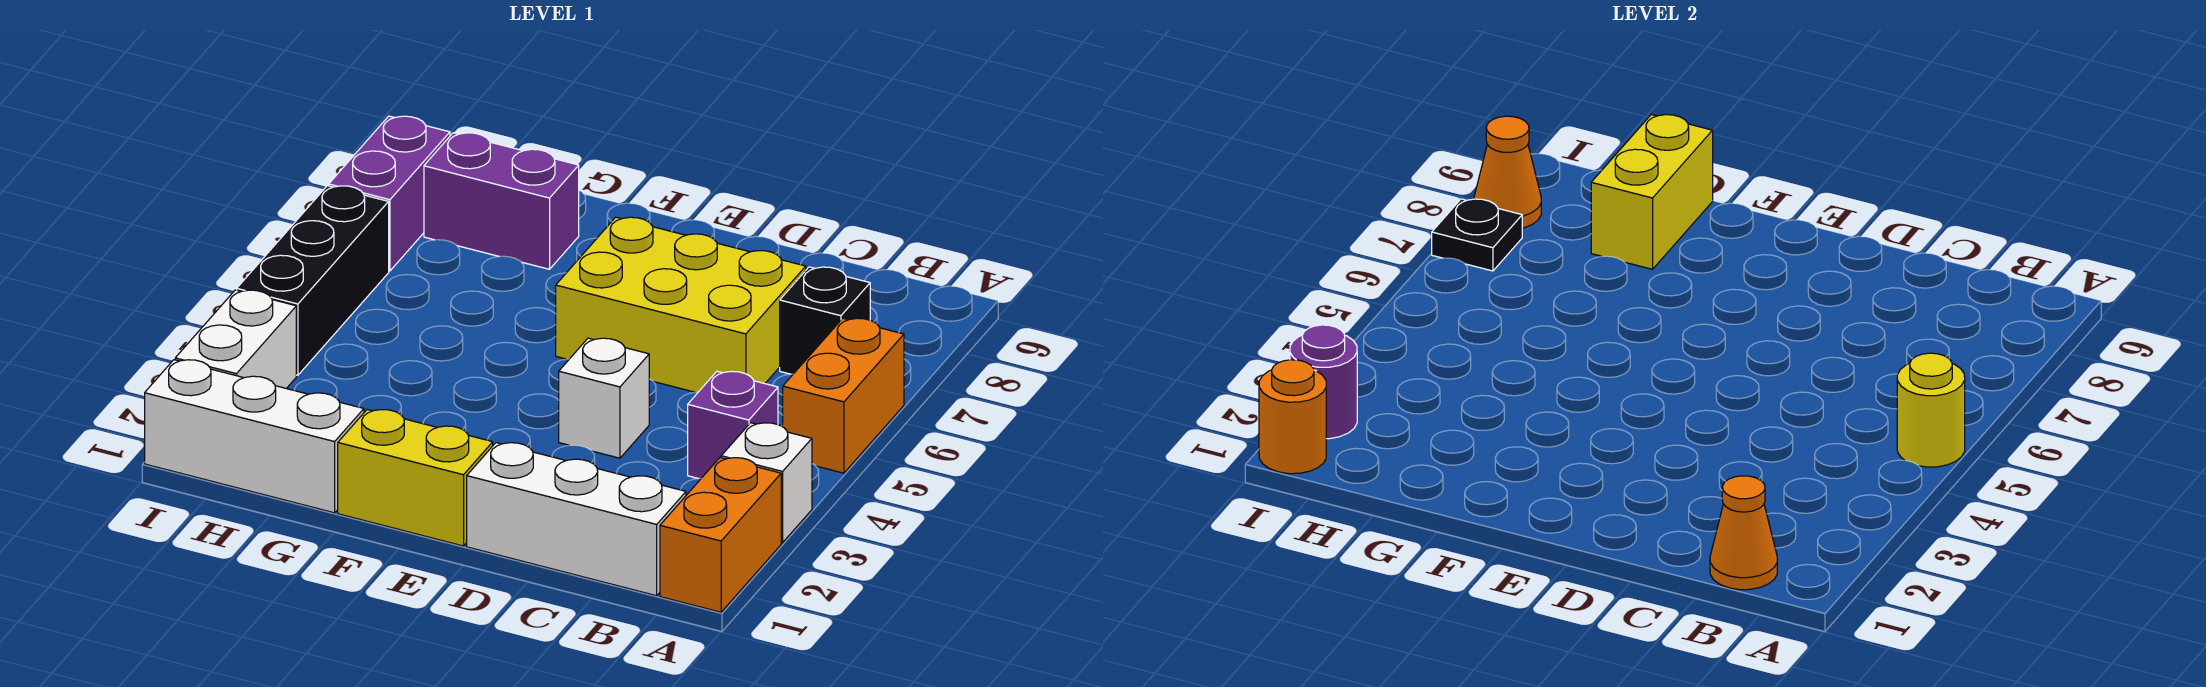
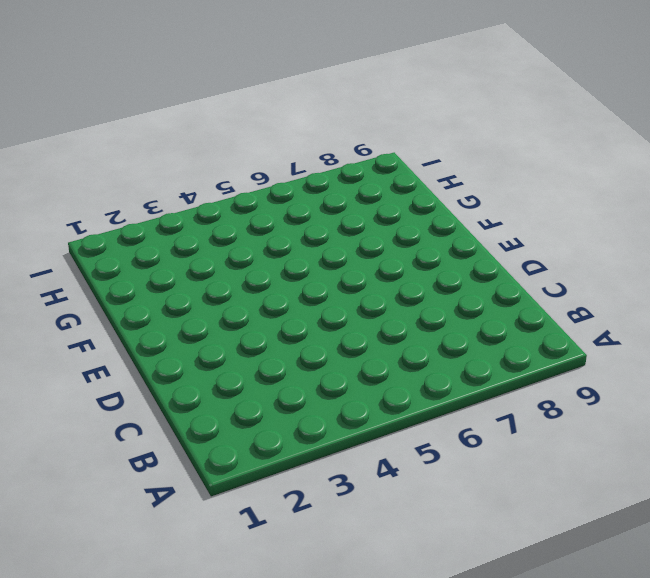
none -> orange 1x2 brick [660,458,781,612]
none -> white 1x1 brick [721,423,812,543]
none -> orange 1x2 brick [783,318,904,473]

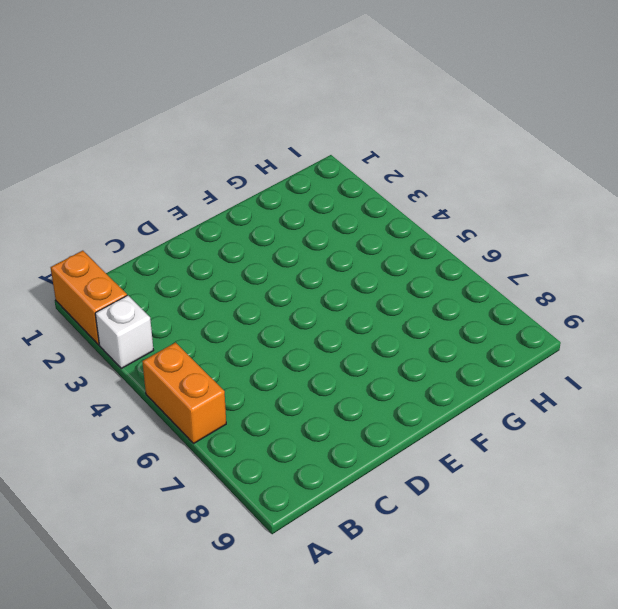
none -> white 1x3 brick [467,443,686,596]
none -> purple 1x1 brick [688,371,778,479]
none -> black 1x1 brick [780,267,870,374]

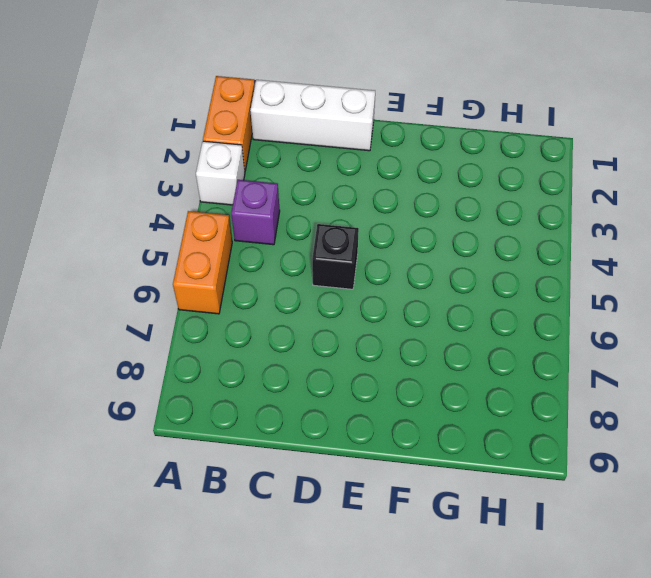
black 1x1 brick [312,224,359,289] -> black 1x1 brick moved to [780,267,870,374]
none -> yellow 2x3 brick [556,217,806,392]
none -> white 1x1 brick [559,338,649,458]
none -> yellow 1x2 brick [338,409,493,546]

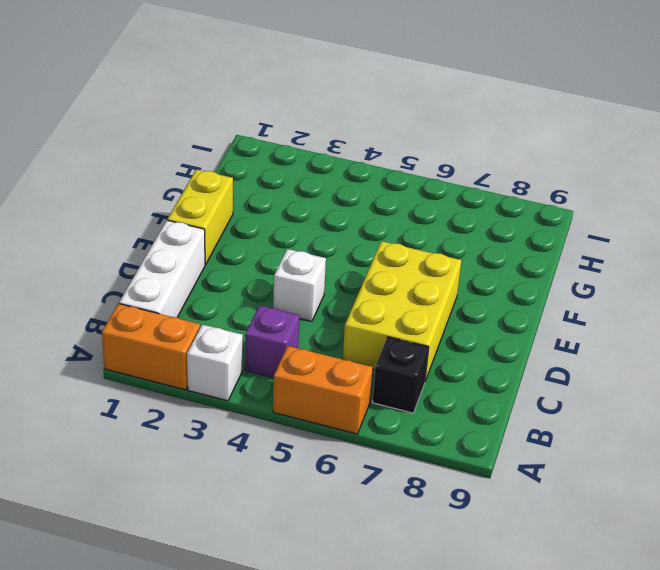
none -> white 1x3 brick [145,360,364,513]
none -> purple 1x2 brick [424,133,579,269]
none -> white 1x2 brick [175,290,296,388]

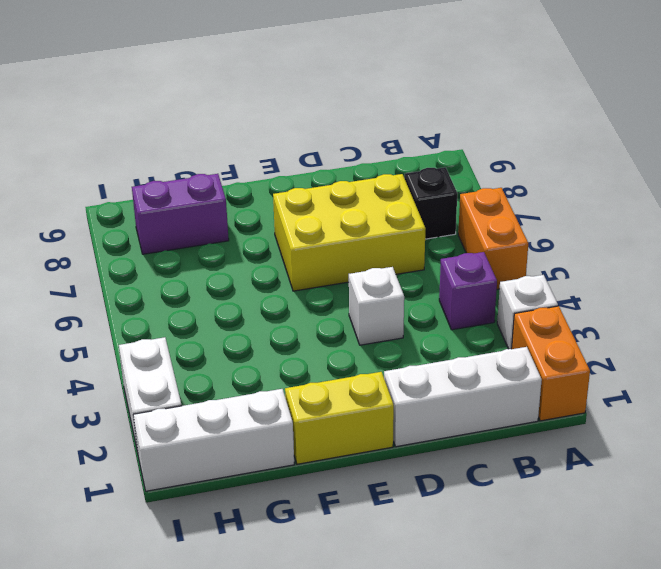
none -> black 1x3 brick [237,186,389,375]
none -> purple 1x2 brick [329,116,450,271]
none -> yellow 1x1 round brick [1897,353,1965,467]

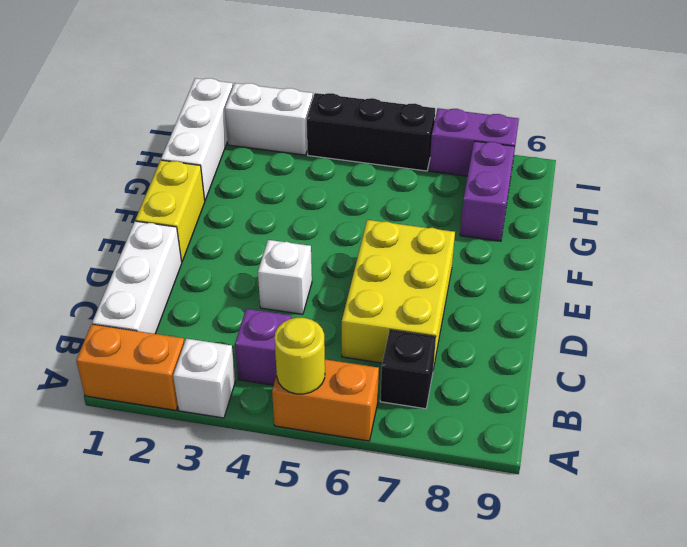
none -> orange 1x1 cone [1710,476,1777,590]
none -> yellow 1x2 brick [1591,115,1713,269]
none -> orange 1x1 round brick [1259,360,1326,474]

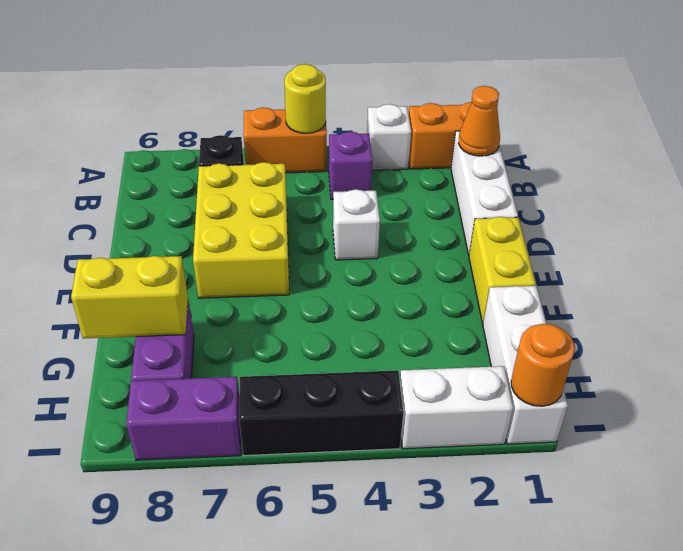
none -> purple 1x1 round brick [1290,325,1357,439]
none -> black 1x1 plate [1432,199,1522,271]
none -> orange 1x1 cone [1474,116,1541,228]

